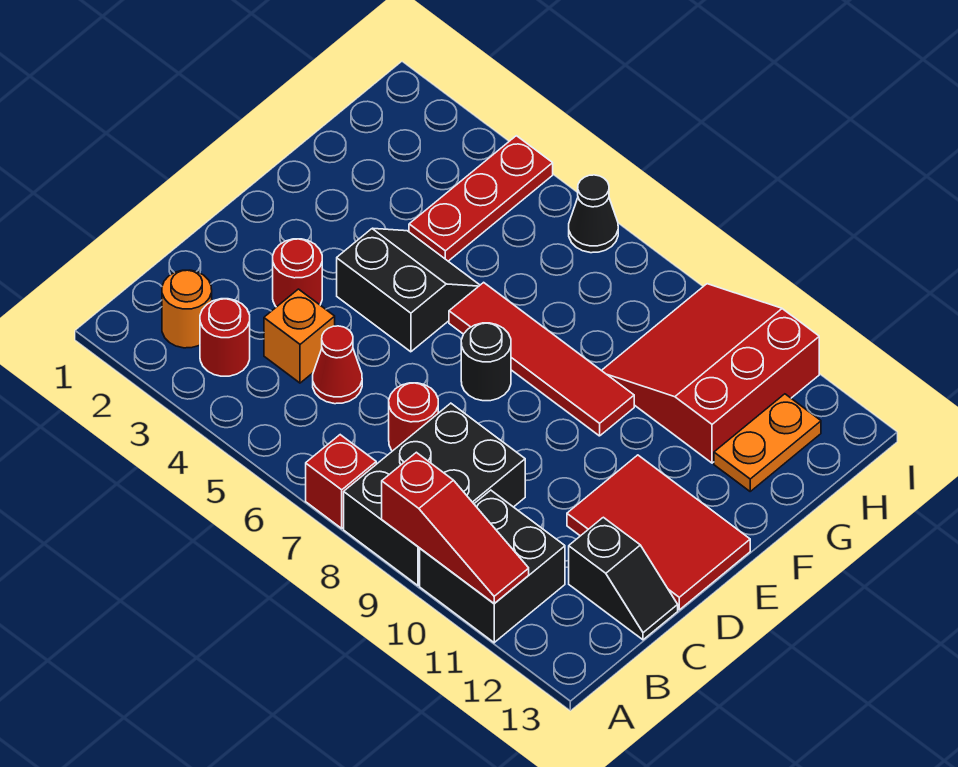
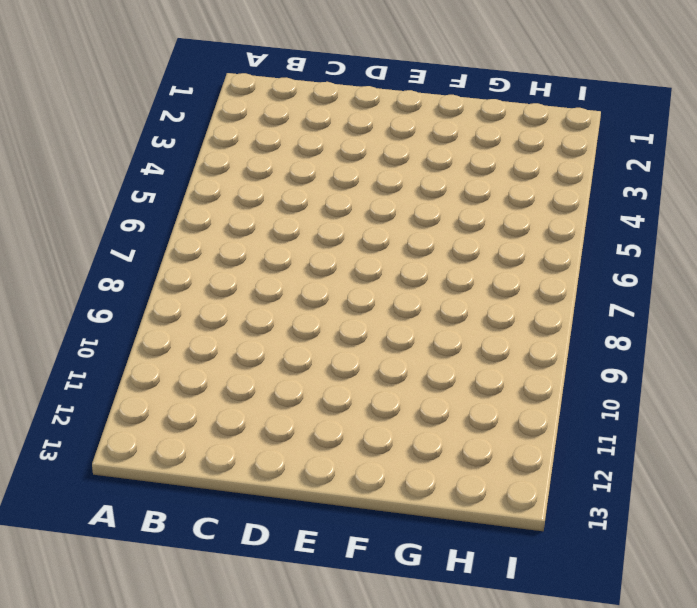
none -> red 1x1 brick [306,435,376,528]
none -> black 2x3 brick [344,403,525,585]
none -> black 2x2 brick [420,490,565,643]

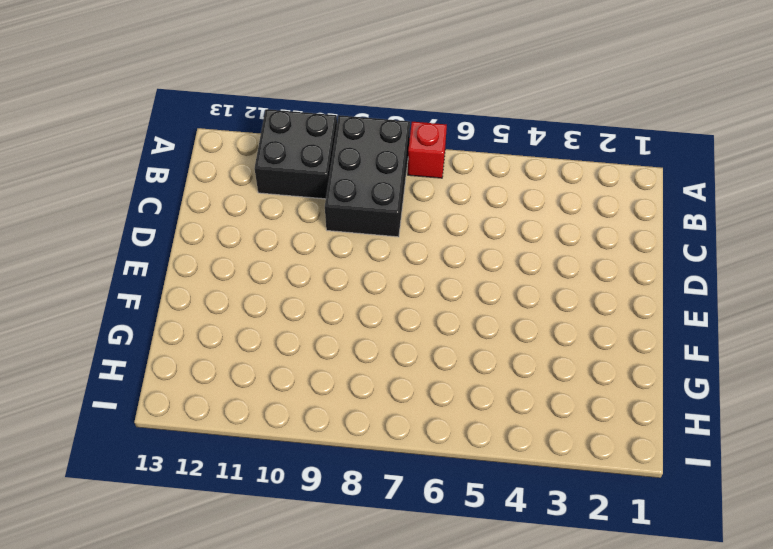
none -> orange 1x1 round brick [162,270,212,348]
none -> red 1x1 round brick [200,299,250,376]
none -> orange 1x1 brick [264,289,335,383]

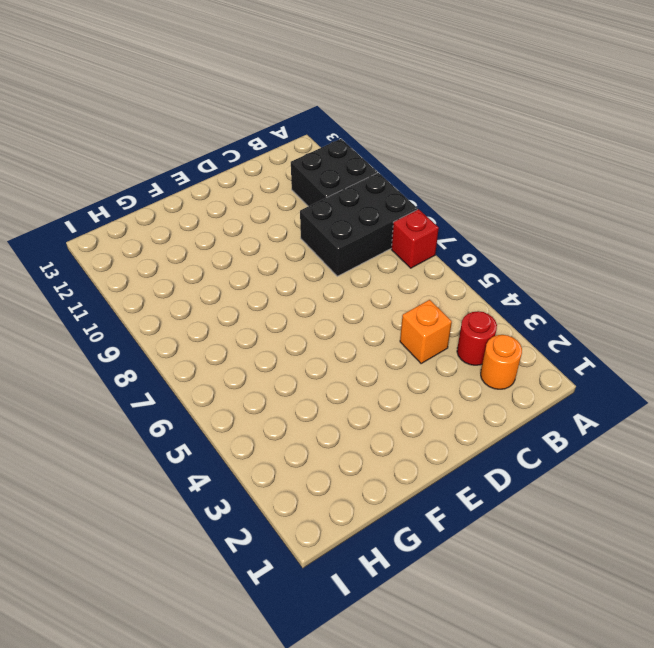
none -> red 1x1 cone [313,326,362,404]
none -> red 1x1 round brick [389,383,438,451]
none -> black 1x2 slope [569,517,678,640]

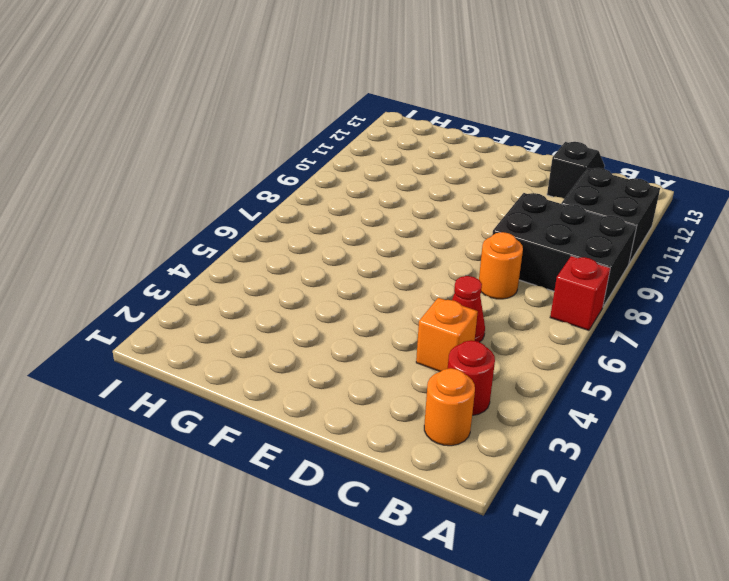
orange 1x1 round brick [479,232,523,299] -> red 1x1 round brick [389,383,438,451]
none -> red 1x1 round brick [273,239,322,307]
none -> red 2x3 tile [567,455,750,610]
none -> black 2x2 slope [337,228,480,352]

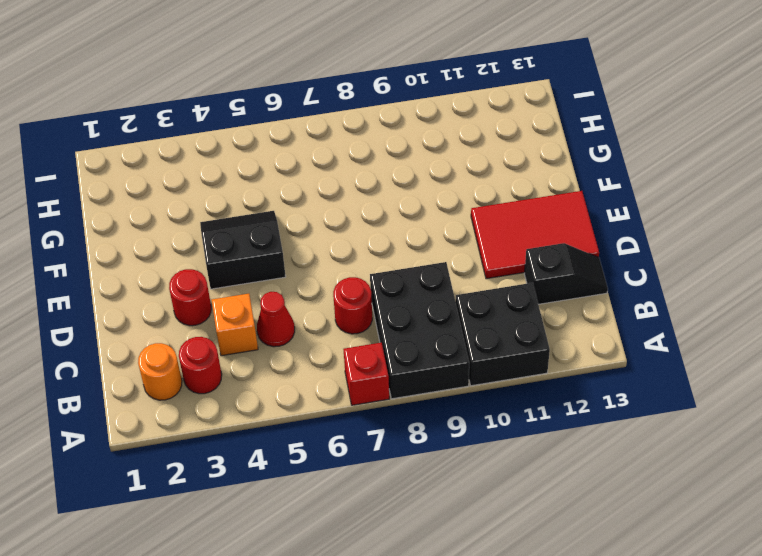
none -> black 1x1 round brick [461,323,511,401]
none -> red 1x4 tile [449,282,634,436]
none -> red 1x3 plate [409,136,553,261]

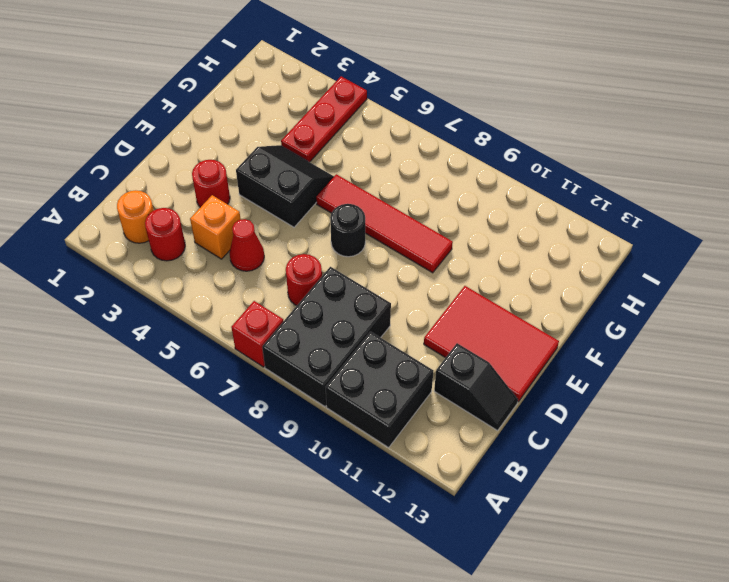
none -> red 3x3 slope [601,284,819,463]
none -> orange 1x2 plate [714,394,821,491]
none -> black 1x1 cone [569,175,618,253]

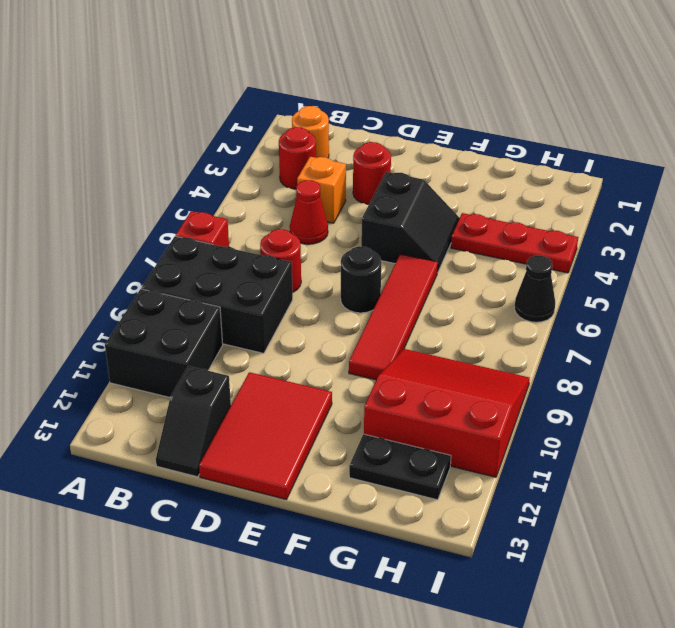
black 1x2 plate [349,434,451,500] -> orange 1x2 plate [714,394,821,491]
none -> red 1x3 slope [382,452,529,603]

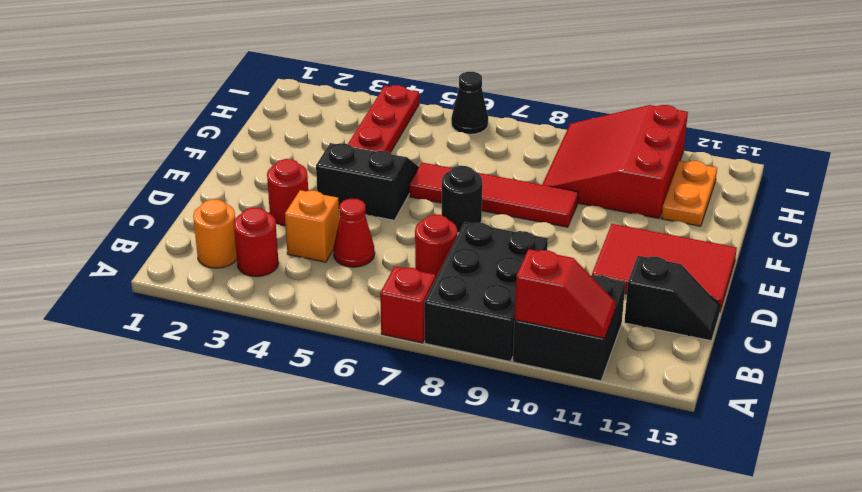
red 1x2 slope [515,249,616,338] -> red 1x3 slope [382,452,529,603]

